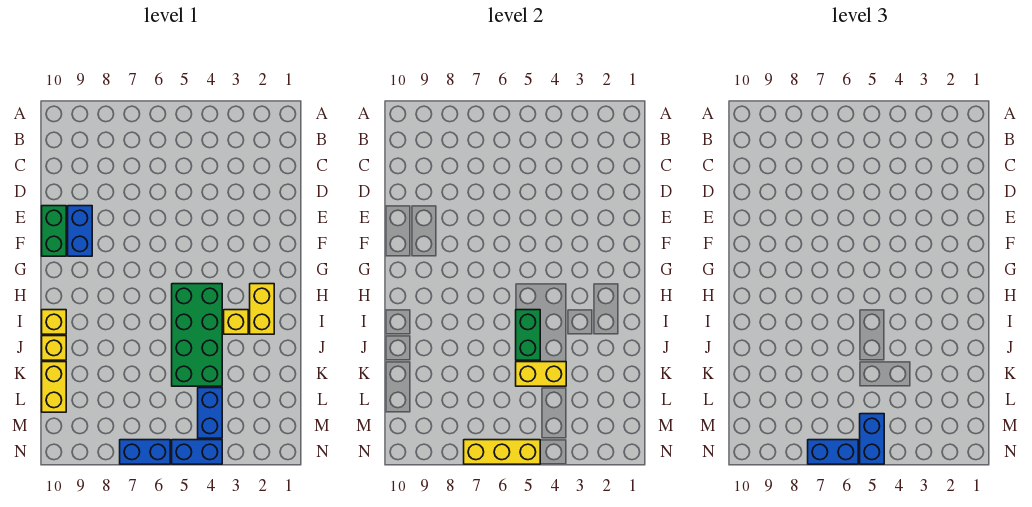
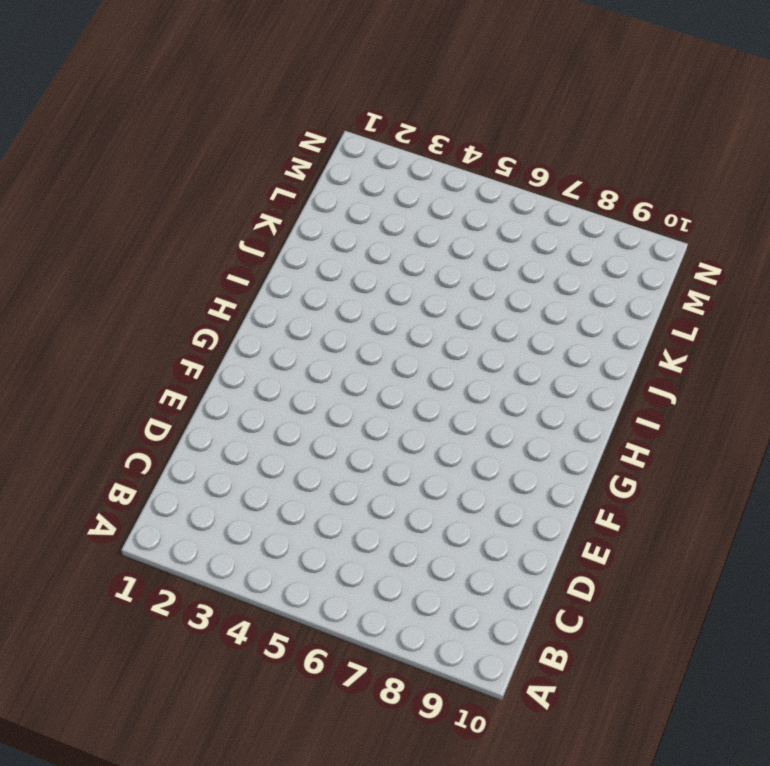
none -> blue 1x2 brick [68,206,92,256]
none -> green 1x2 brick [42,206,66,256]
none -> yellow 1x2 brick [250,284,274,334]

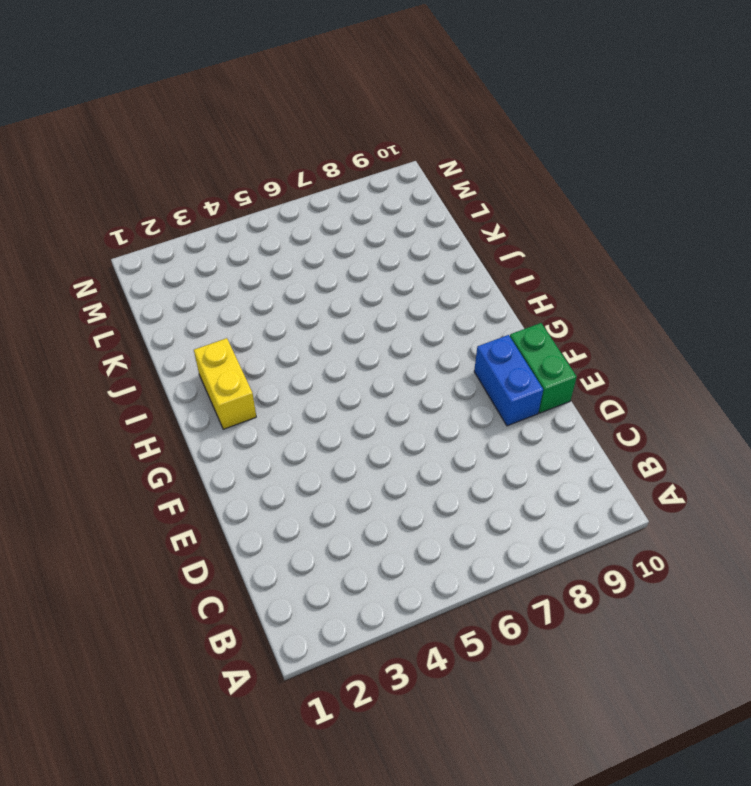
none -> green 2x4 brick [172,284,222,386]
none -> yellow 1x1 brick [224,310,248,334]
none -> yellow 1x1 brick [42,310,66,334]

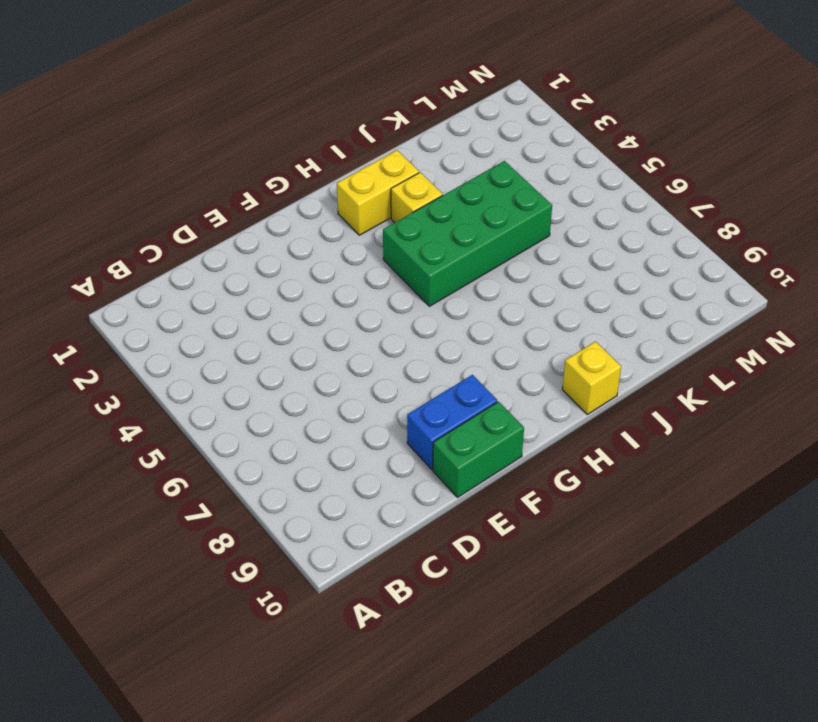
none -> yellow 1x1 brick [42,336,66,360]
none -> yellow 1x2 brick [42,362,66,412]
none -> blue 1x2 brick [198,388,222,438]

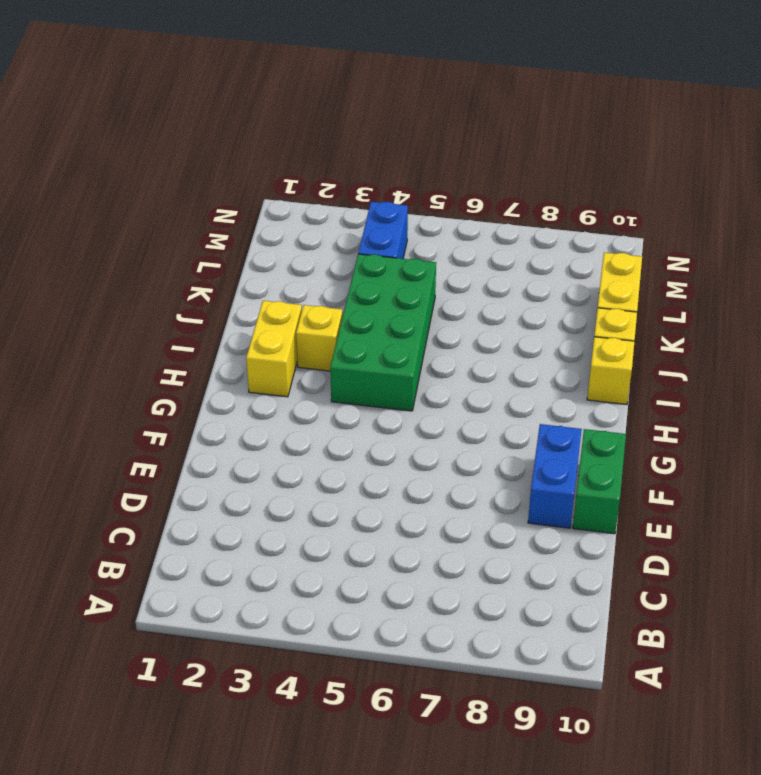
none -> blue 1x2 brick [172,440,222,464]
none -> blue 1x2 brick [120,440,170,464]
none -> green 1x2 brick [516,310,540,360]

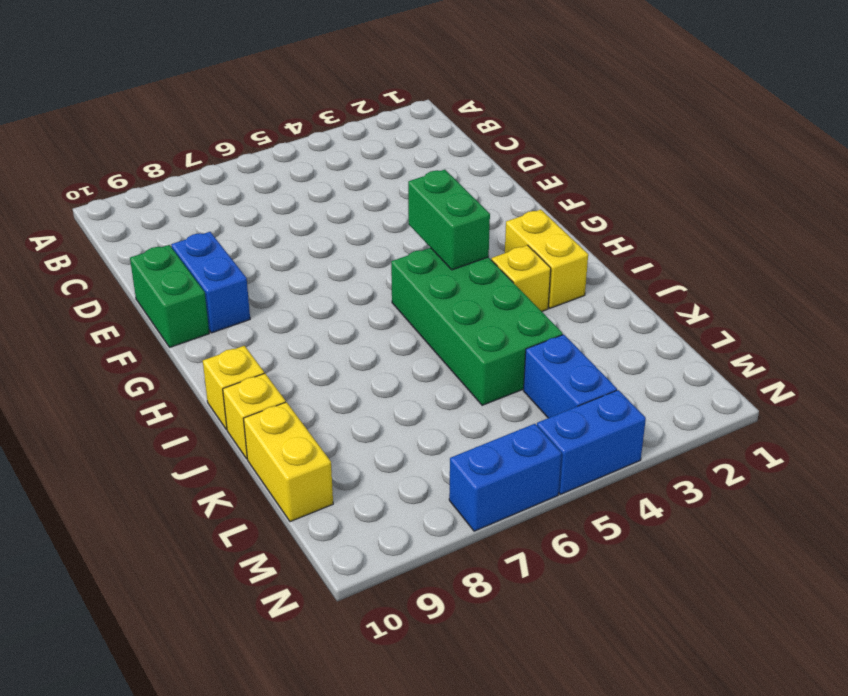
green 1x2 brick [408,170,490,270] -> green 1x2 brick moved to [516,310,540,360]
none -> yellow 1x2 brick [516,362,566,386]
none -> yellow 1x3 brick [464,440,540,464]
none -> blue 1x2 brick [860,414,884,464]

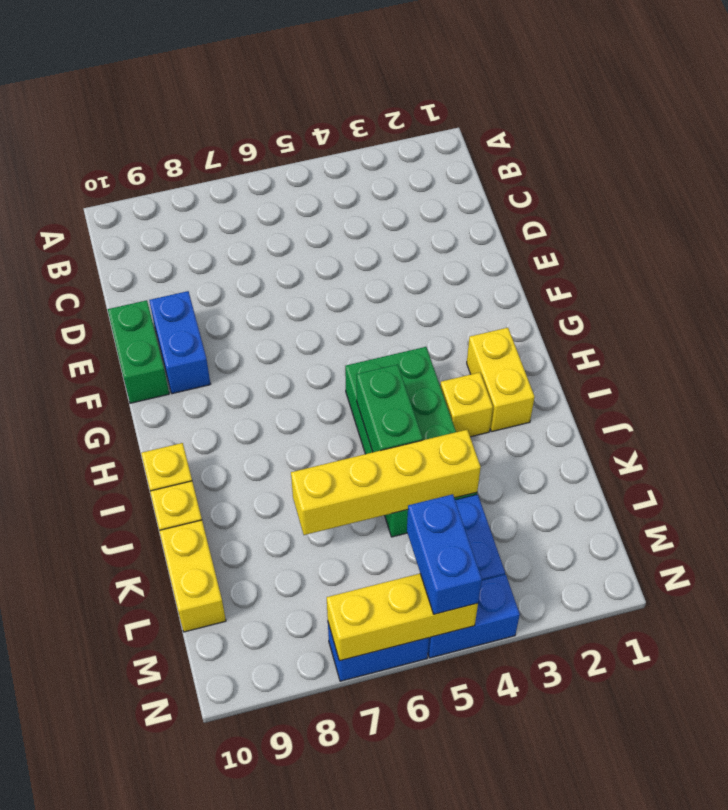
yellow 1x4 brick [291,430,481,535] -> yellow 1x2 brick [516,362,566,386]
none -> blue 1x2 brick [808,440,858,464]

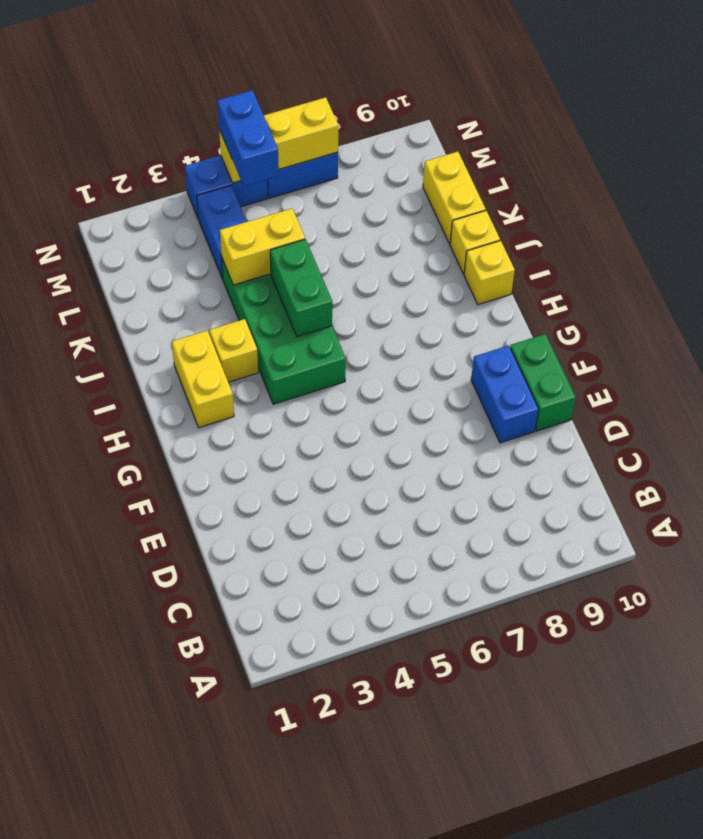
none -> blue 1x2 brick [808,440,858,464]

